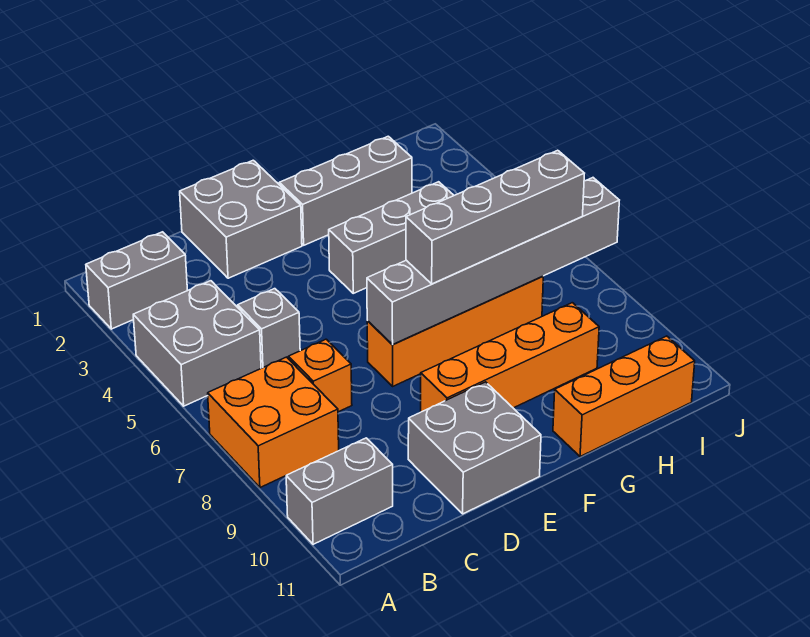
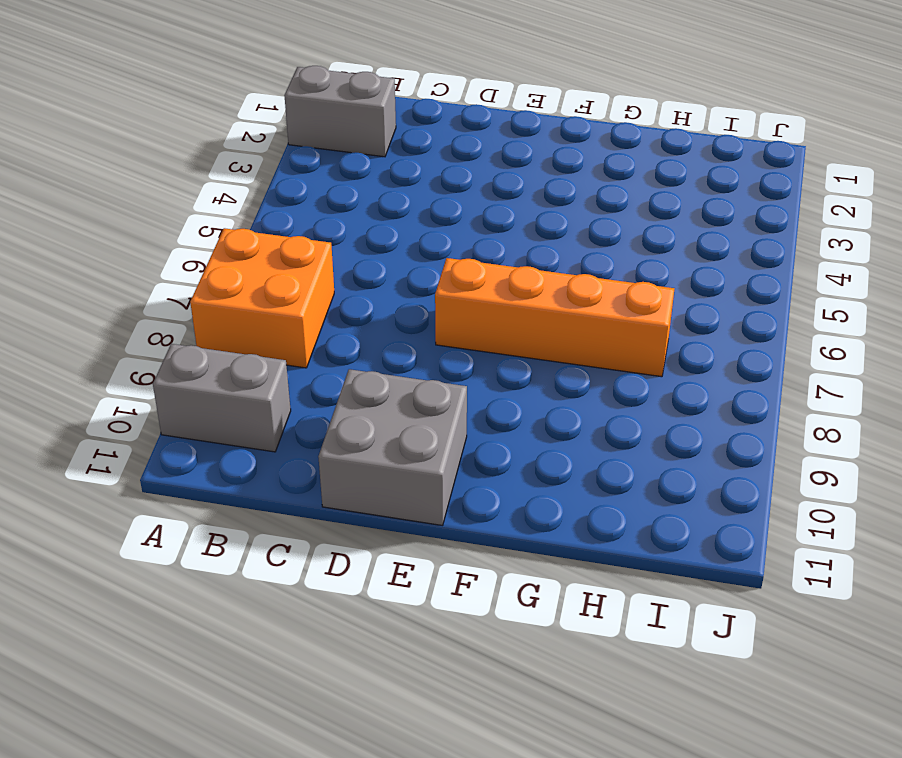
none -> grey 2x2 brick [133,281,261,406]
none -> grey 1x1 brick [238,289,300,368]
none -> orange 1x1 brick [288,339,352,412]

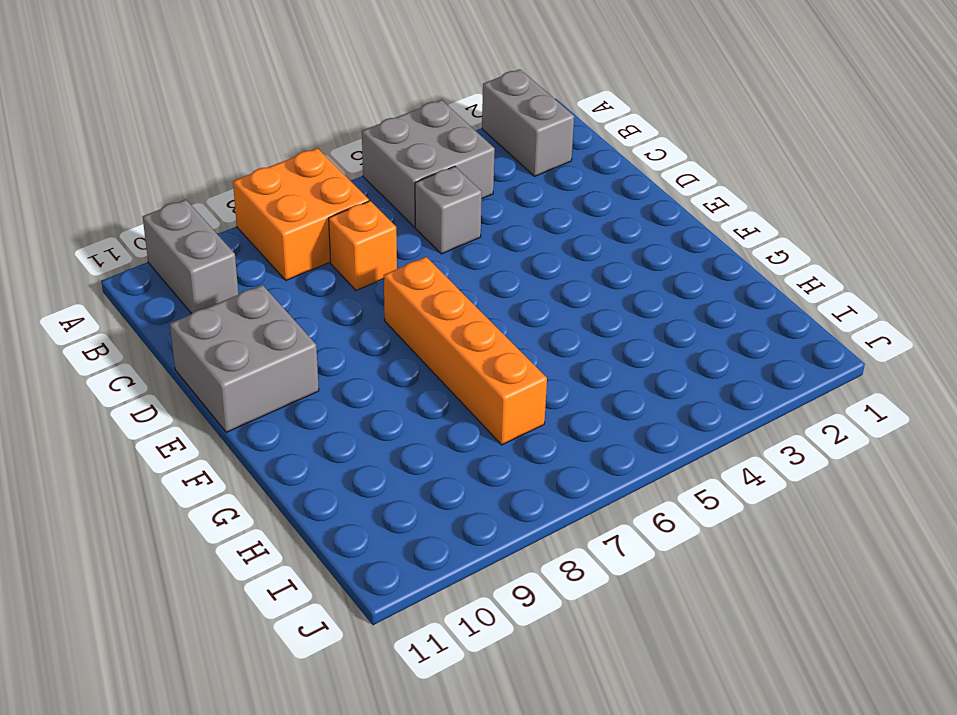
none -> grey 2x2 brick [180,160,302,278]
none -> orange 1x4 brick [421,303,599,412]
none -> grey 1x3 brick [279,136,412,245]

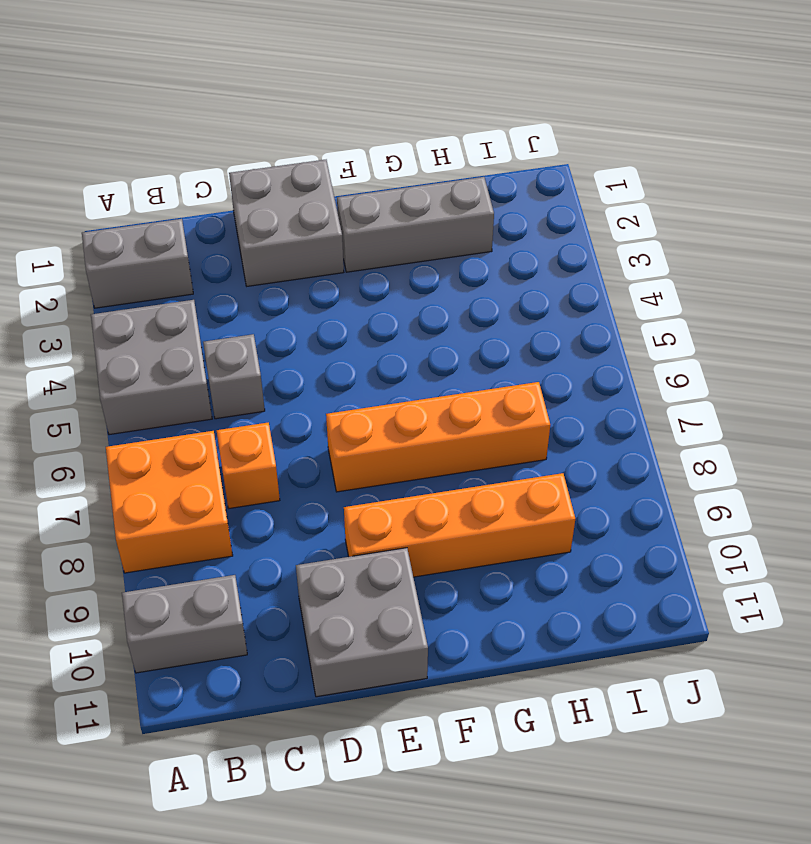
none -> grey 1x3 brick [329,182,454,293]
none -> orange 1x3 brick [553,336,695,457]
none -> grey 1x6 brick [367,178,619,344]

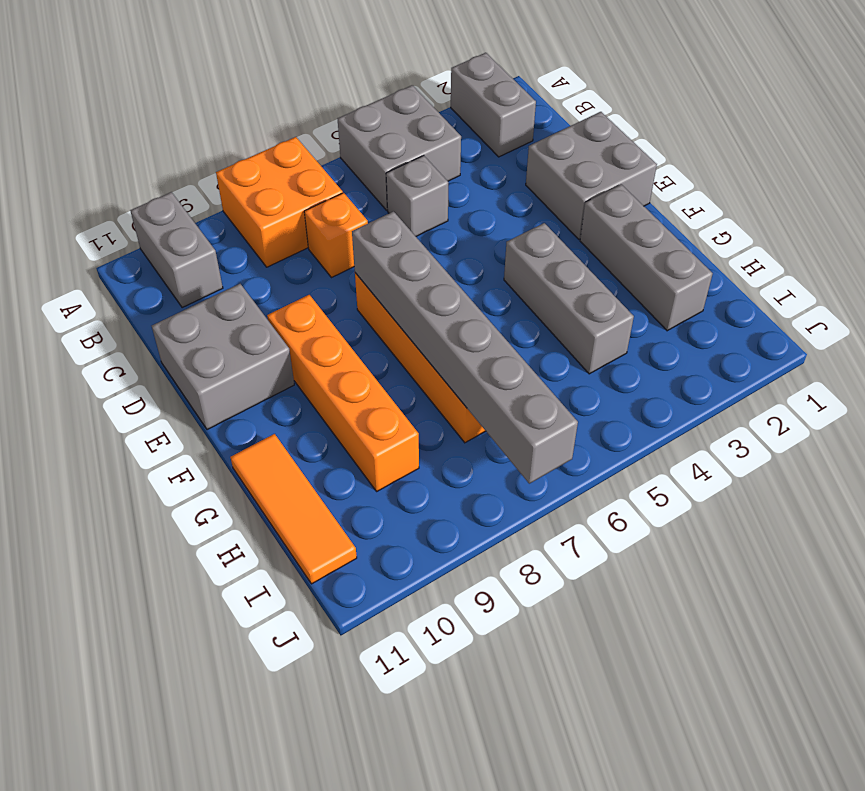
orange 1x3 tile [231,434,357,584] -> orange 1x3 brick [553,336,695,457]
none -> grey 1x4 brick [406,150,584,284]

